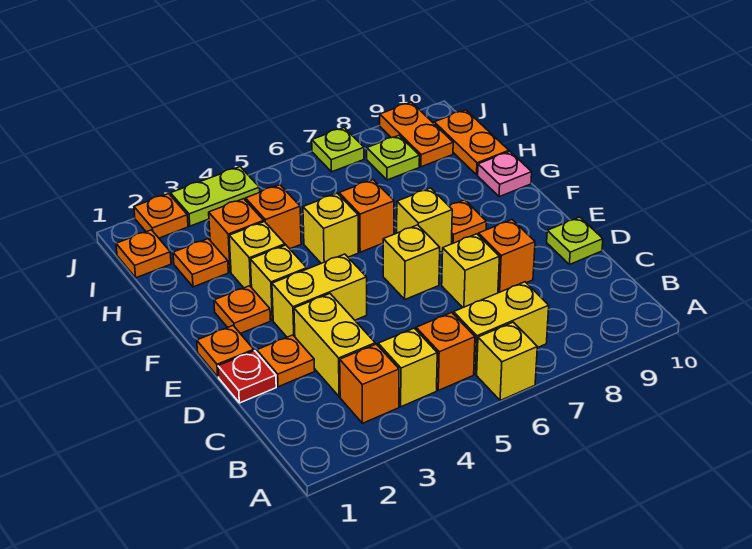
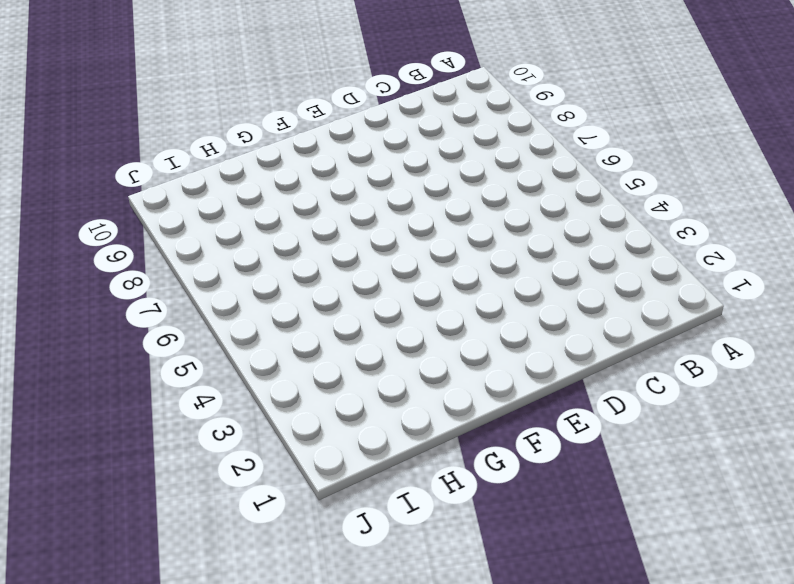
none -> yellow 1x1 brick [477,322,537,401]
none -> orange 1x1 brick [340,344,399,423]
none -> yellow 1x1 brick [378,328,437,407]
none -> orange 1x1 brick [416,313,475,390]

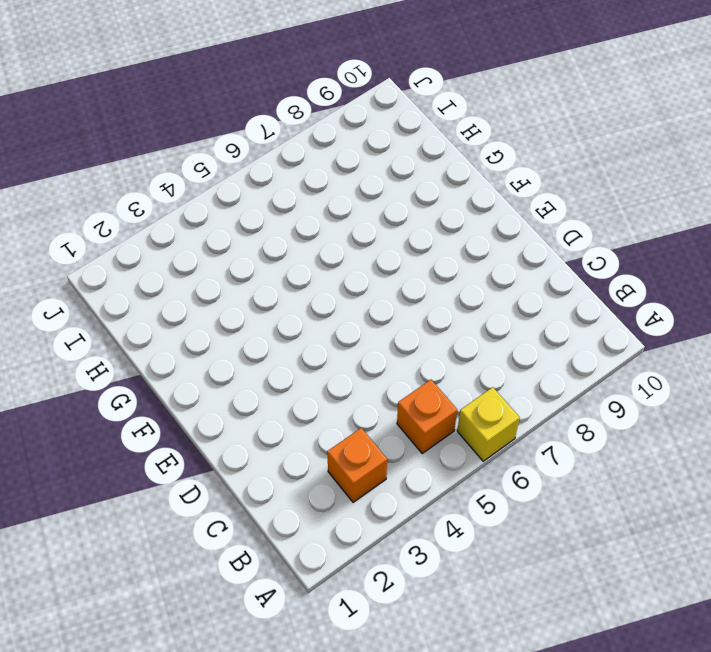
none -> yellow 1x1 brick [378,328,437,407]
none -> yellow 1x2 brick [454,282,549,374]
none -> yellow 1x2 brick [294,294,375,397]
none -> red 1x1 plate [218,351,276,403]

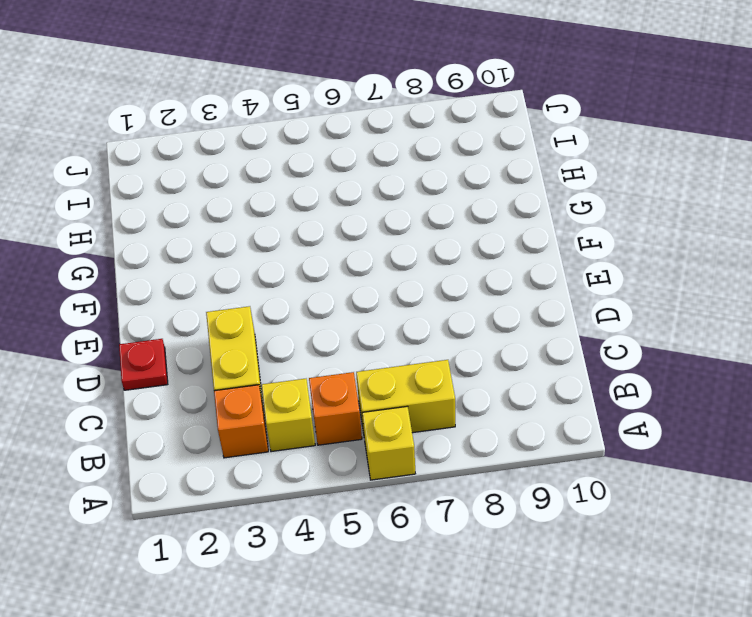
none -> orange 1x1 plate [257,335,315,387]
none -> yellow 1x1 brick [442,234,499,307]
none -> orange 1x1 brick [478,220,535,293]
none -> lime 1x1 plate [547,217,603,265]

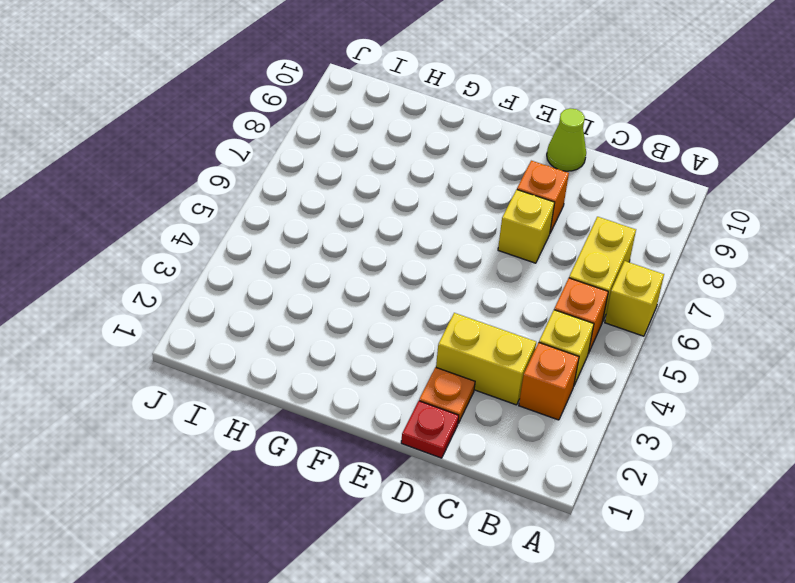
lime 1x1 cone [547,108,586,171] -> lime 1x1 plate [547,217,603,265]
none -> orange 1x1 plate [197,326,254,377]
none -> yellow 1x2 brick [272,254,367,337]
none -> yellow 1x1 brick [383,225,440,299]
none -> orange 1x1 plate [214,286,271,334]

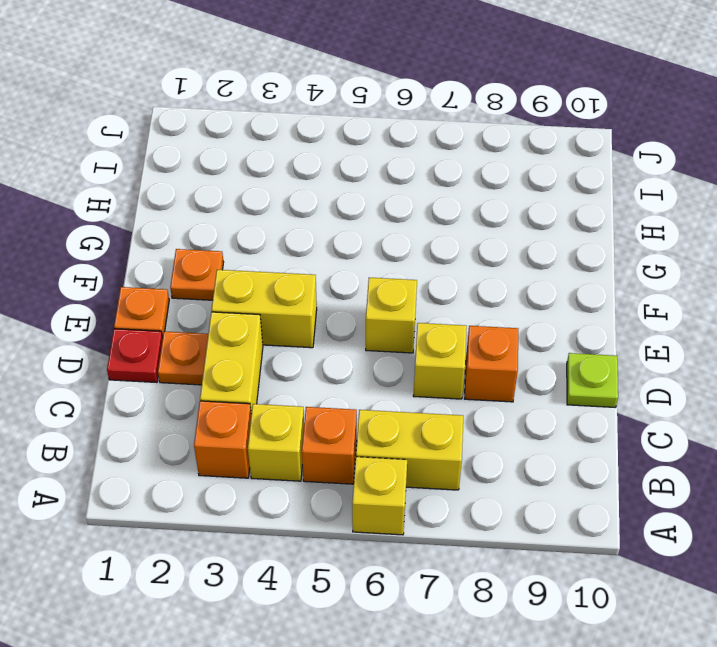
none -> yellow 1x1 brick [250,245,307,320]
none -> yellow 1x1 brick [397,188,452,252]
none -> orange 1x1 plate [449,200,487,244]
none -> yellow 1x1 brick [229,222,285,288]

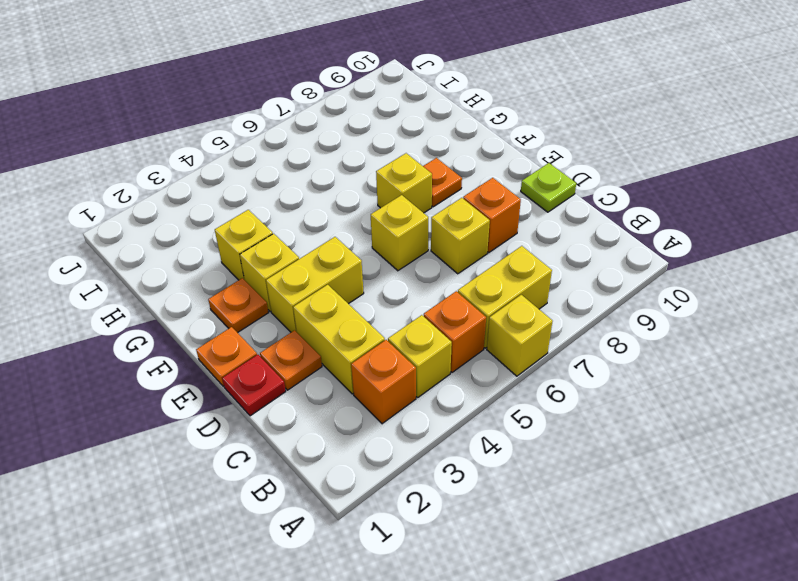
none -> yellow 1x1 brick [303,193,358,263]
none -> orange 1x1 brick [339,180,394,252]
none -> pink 1x1 plate [478,152,532,197]
none -> orange 1x1 plate [173,239,228,287]

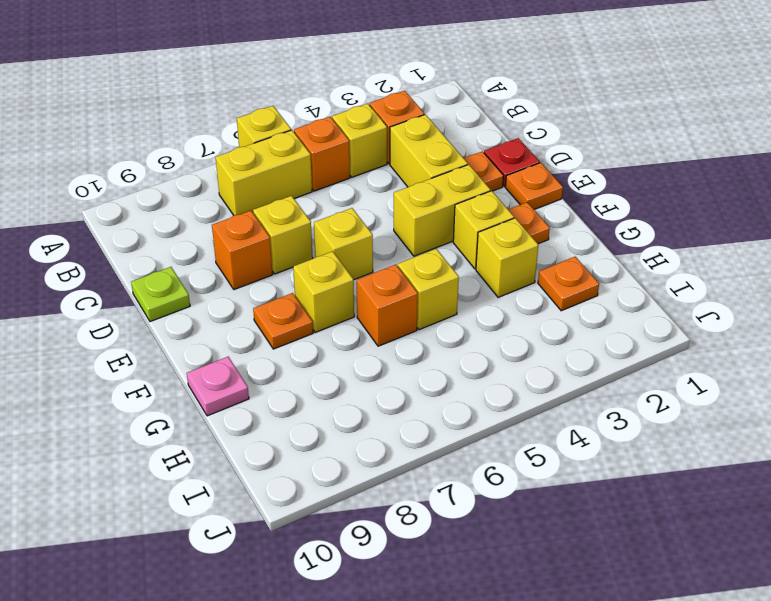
none -> orange 1x1 brick [209,199,264,272]
none -> orange 1x1 brick [246,185,301,249]
none -> orange 1x2 plate [434,110,509,175]
none -> orange 1x1 plate [116,230,171,278]

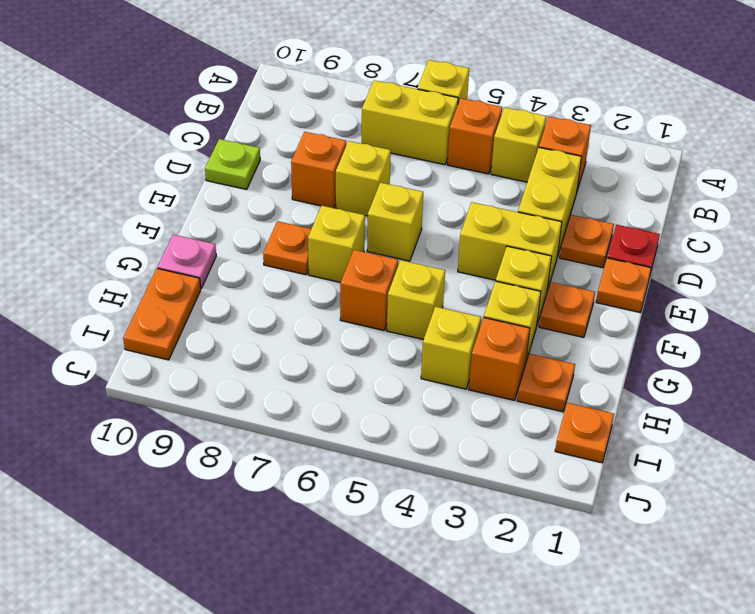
yellow 1x1 brick [421,307,481,389] -> orange 1x1 brick [246,185,301,249]
none -> lime 1x1 plate [367,136,420,180]
none -> orange 1x2 plate [380,102,453,167]
none -> orange 1x1 plate [134,194,188,238]
none -> lime 1x2 plate [170,167,260,226]

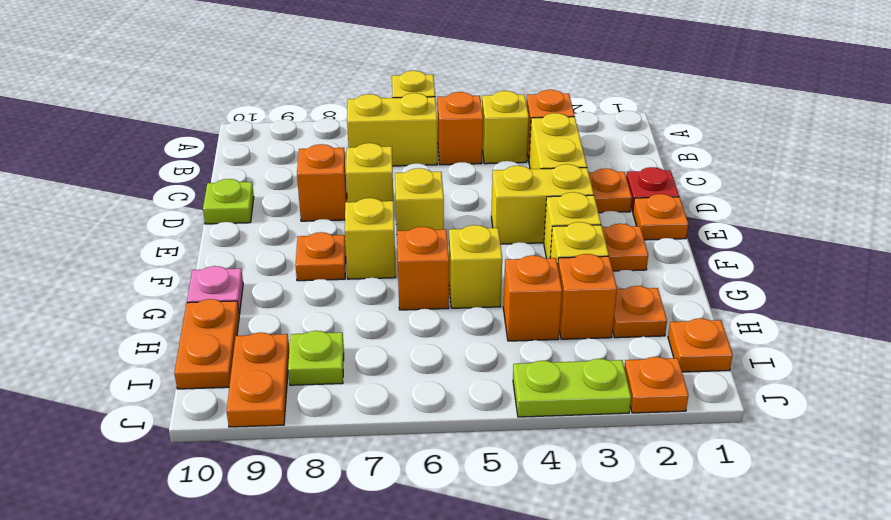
none -> lime 1x1 plate [312,128,364,172]

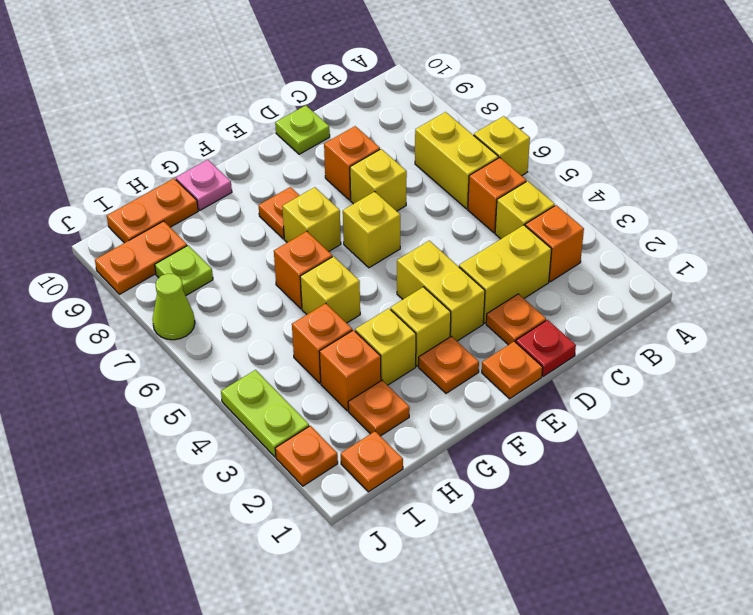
lime 1x1 cone [153,274,195,340] -> lime 1x1 plate [312,128,364,172]

